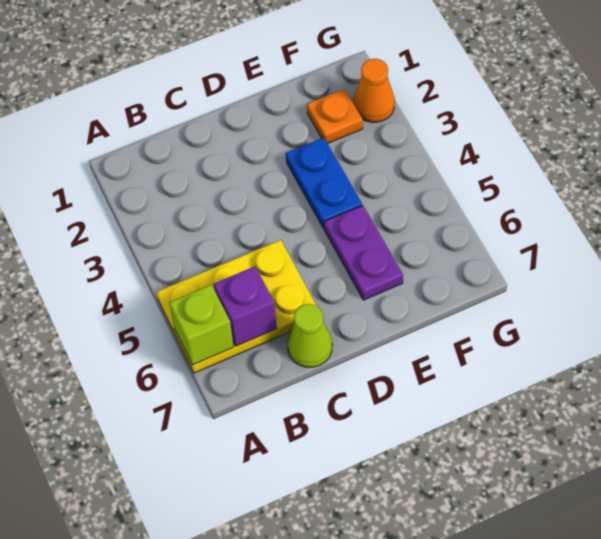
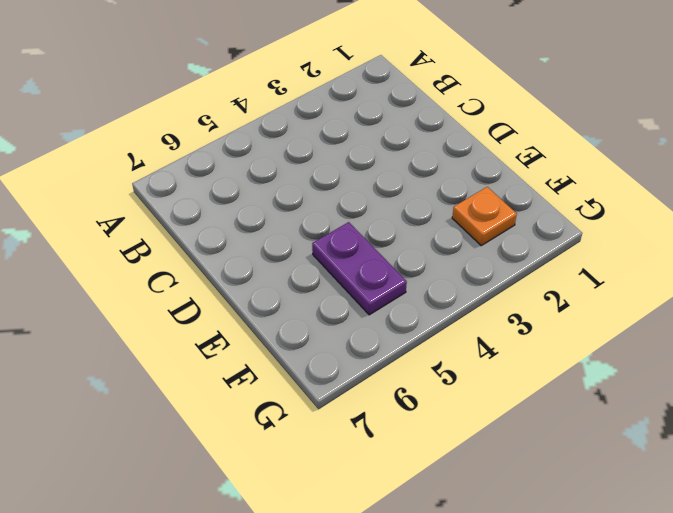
purple 1x2 plate [312,222,407,315] -> purple 1x2 plate turned to [324,205,403,300]
none -> yellow 2x3 plate [157,240,317,373]
none -> lime 1x1 cone [288,304,332,367]

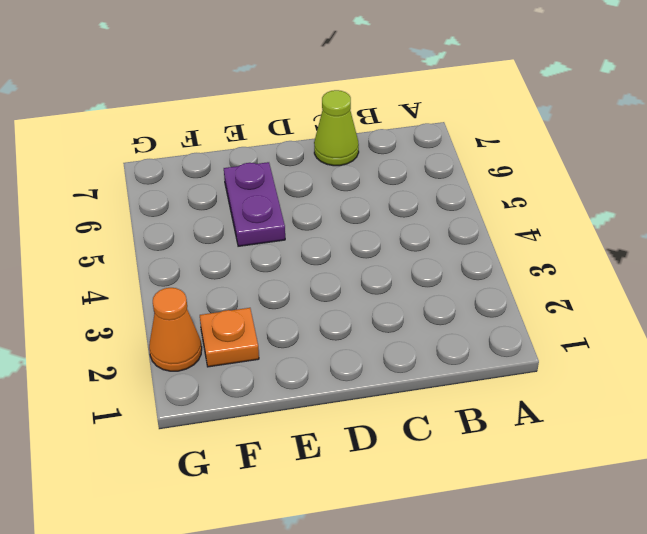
none -> yellow 2x3 plate [157,240,317,373]
none -> blue 1x2 plate [286,138,362,229]

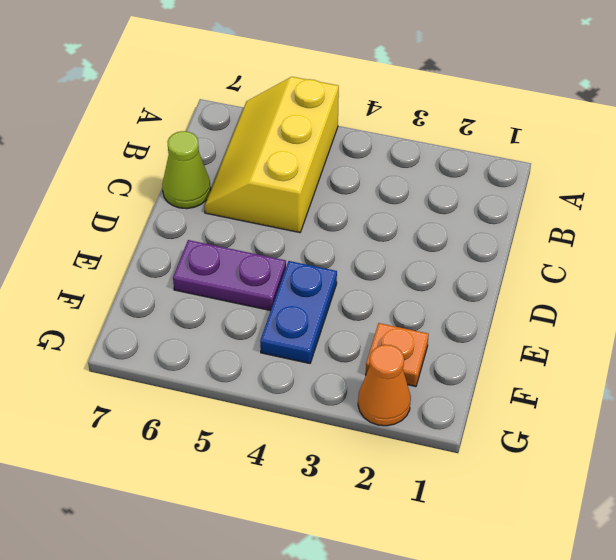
yellow 2x3 slope [204,77,339,233] -> yellow 2x3 plate [157,240,317,373]
blue 1x2 plate [260,261,337,364] -> blue 1x2 plate turned to [286,138,362,229]
none -> lime 1x1 brick [169,285,234,365]
none -> purple 1x1 brick [214,266,277,346]

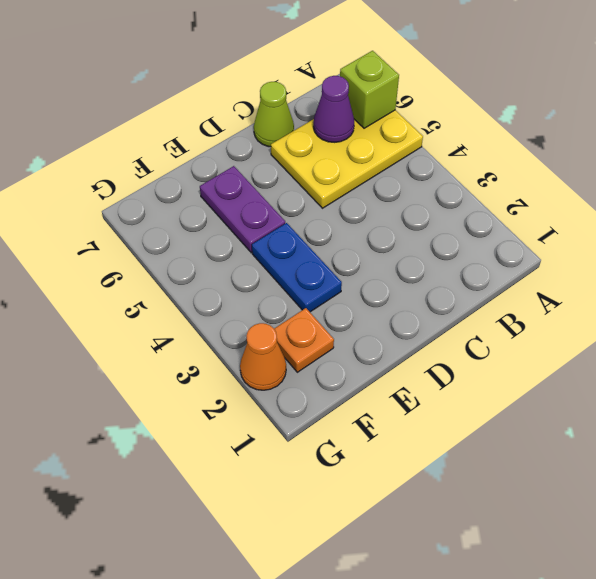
purple 1x1 cone [313,76,354,142] -> purple 1x1 brick [214,266,277,346]

